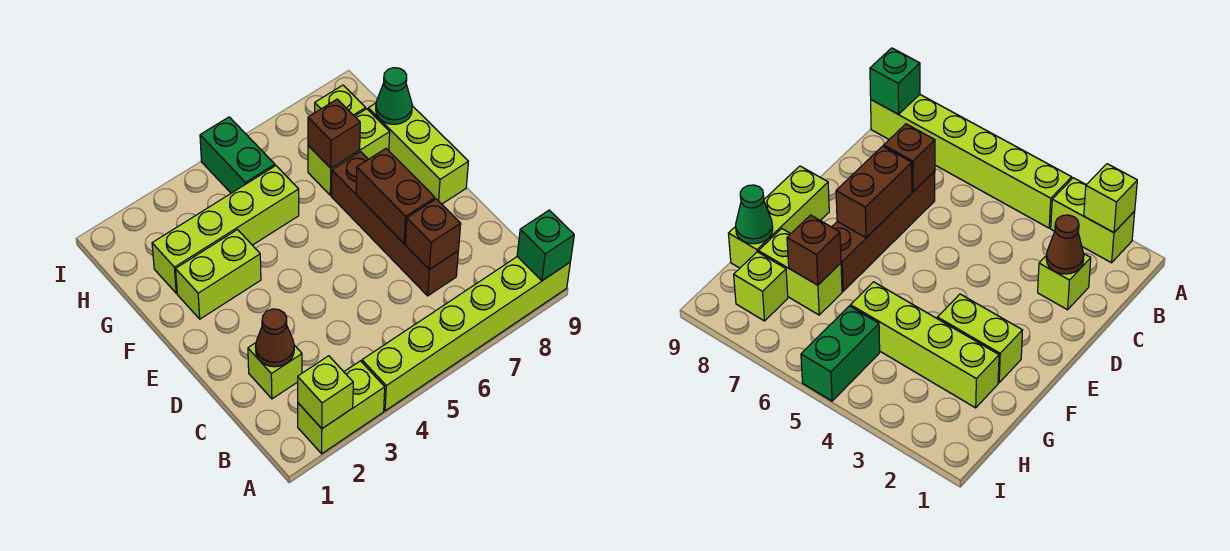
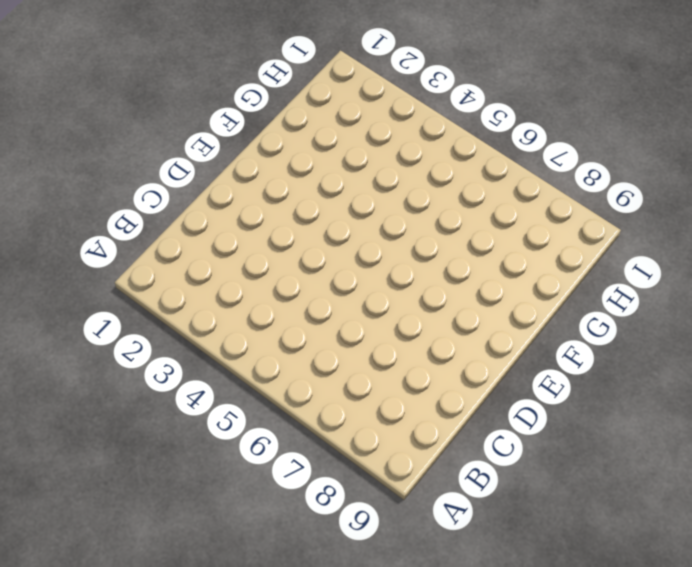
none -> lime 1x2 brick [298,361,385,454]
none -> lime 1x6 brick [362,257,570,411]
none -> lime 1x1 brick [248,343,302,399]

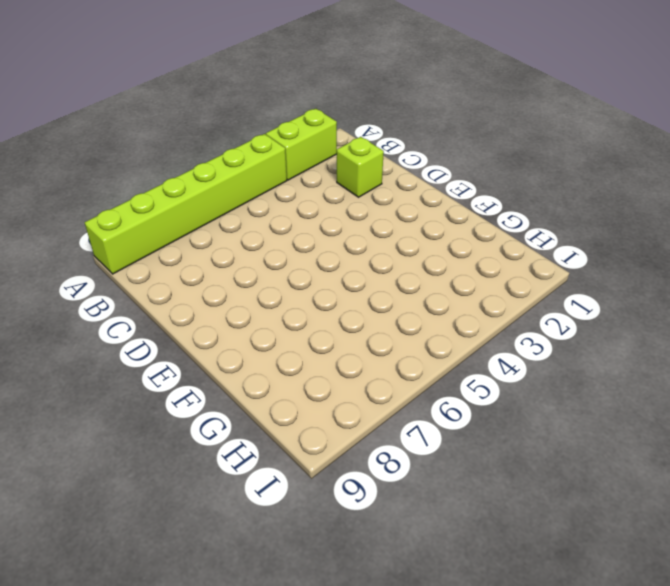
none -> brown 1x4 brick [332,152,458,296]
none -> lime 1x3 brick [368,103,468,204]
none -> lime 1x2 brick [176,230,261,319]

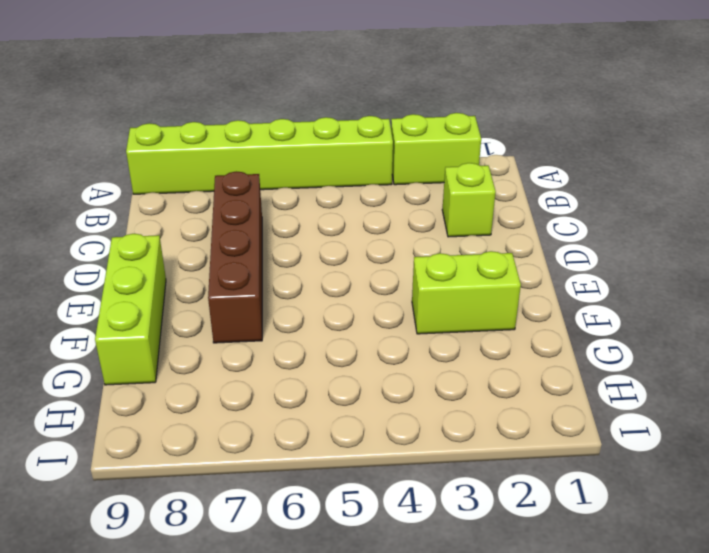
none -> lime 1x4 brick [152,166,299,293]
none -> lime 1x2 brick [308,109,390,195]
none -> green 1x2 brick [200,117,275,193]

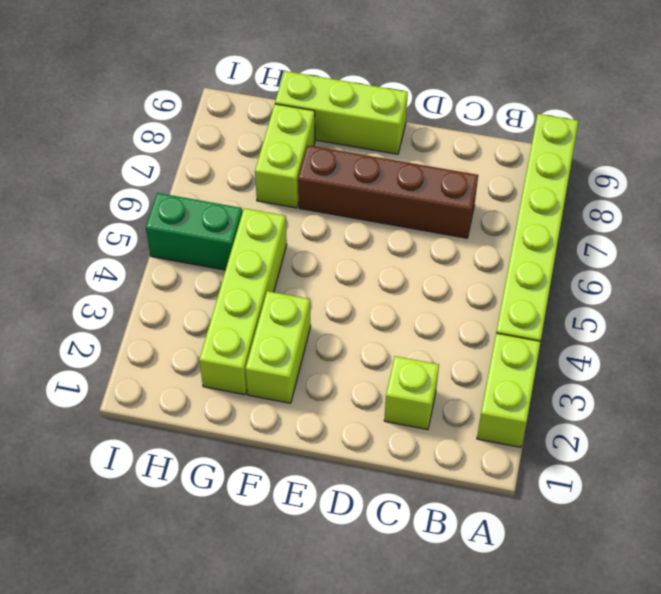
none -> lime 1x1 brick [315,85,366,116]
none -> lime 1x1 brick [298,356,353,428]
none -> green 1x1 brick [517,210,574,281]

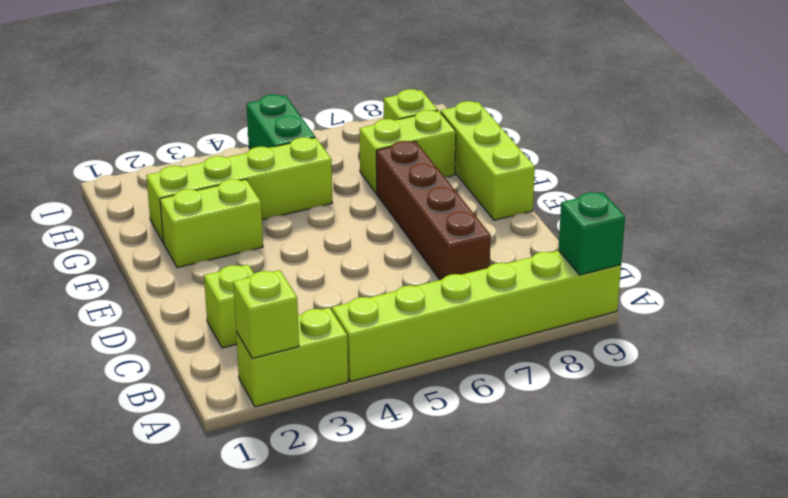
none -> brown 1x1 cone [255,309,294,367]
none -> brown 1x1 brick [405,199,461,269]
none -> brown 1x2 brick [356,149,435,243]

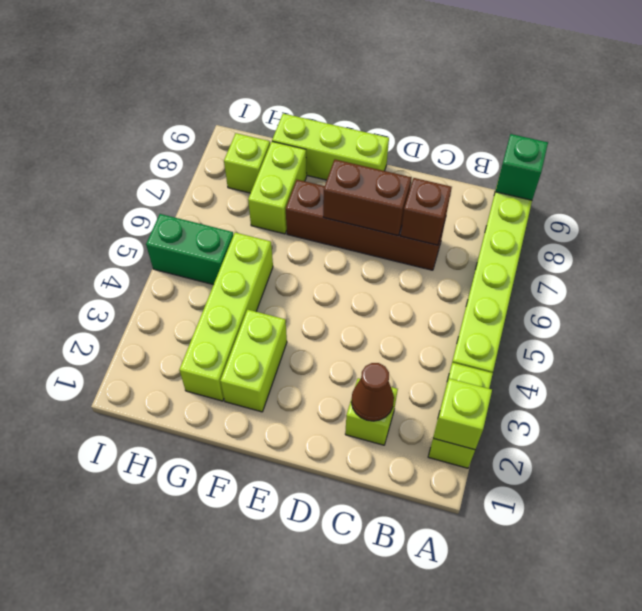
none -> brown 1x1 brick [308,99,360,168]
none -> green 1x1 cone [376,68,412,124]

